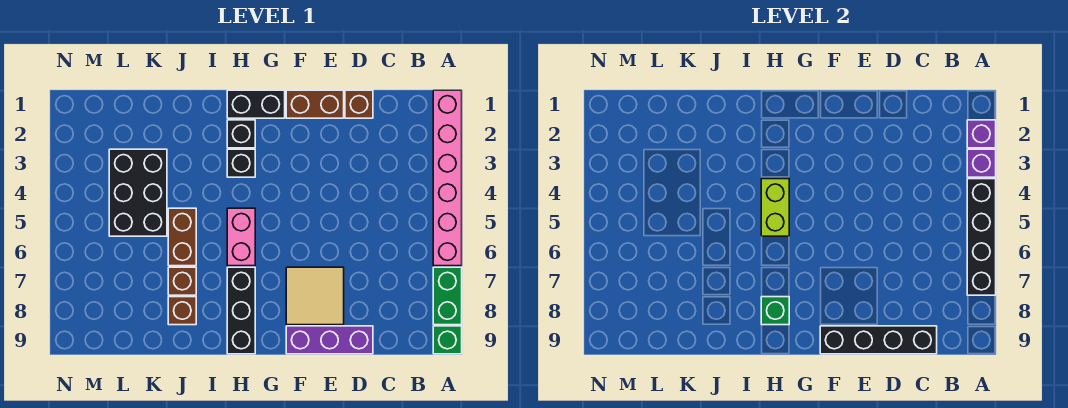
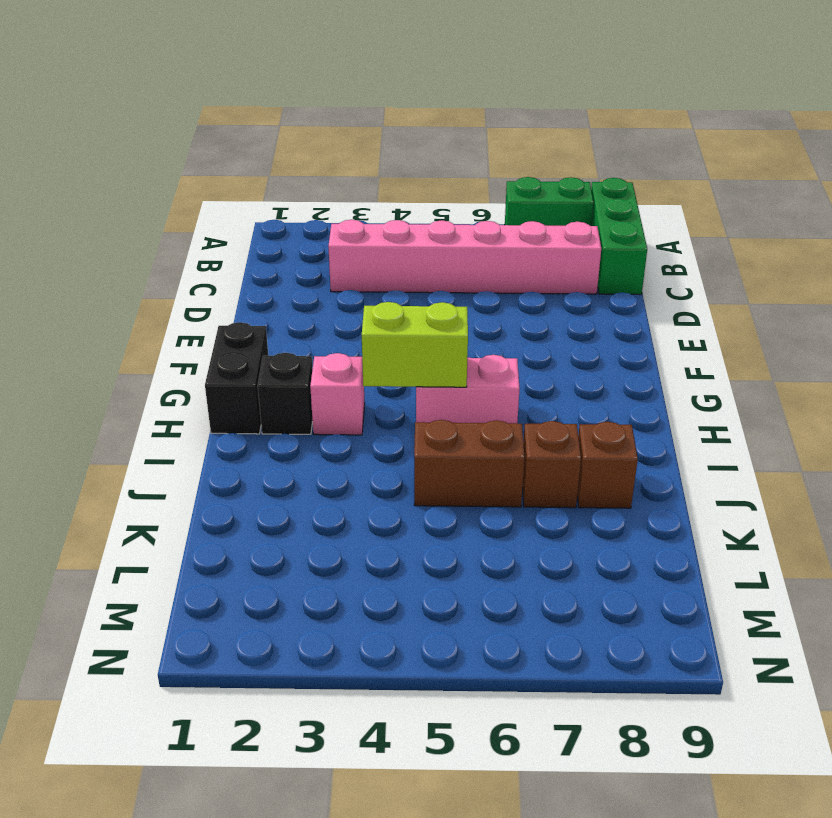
green 1x3 brick [591,178,647,295] -> green 1x1 brick [433,326,462,354]
pink 1x6 brick [328,220,601,294] -> pink 1x6 brick moved to [433,90,462,266]
pink 1x1 brick [310,353,365,435] -> black 1x1 brick [227,149,255,177]
none -> brown 1x1 brick [345,90,373,118]
none -> purple 1x3 brick [286,326,373,354]
none -> brown 1x2 brick [286,90,344,118]

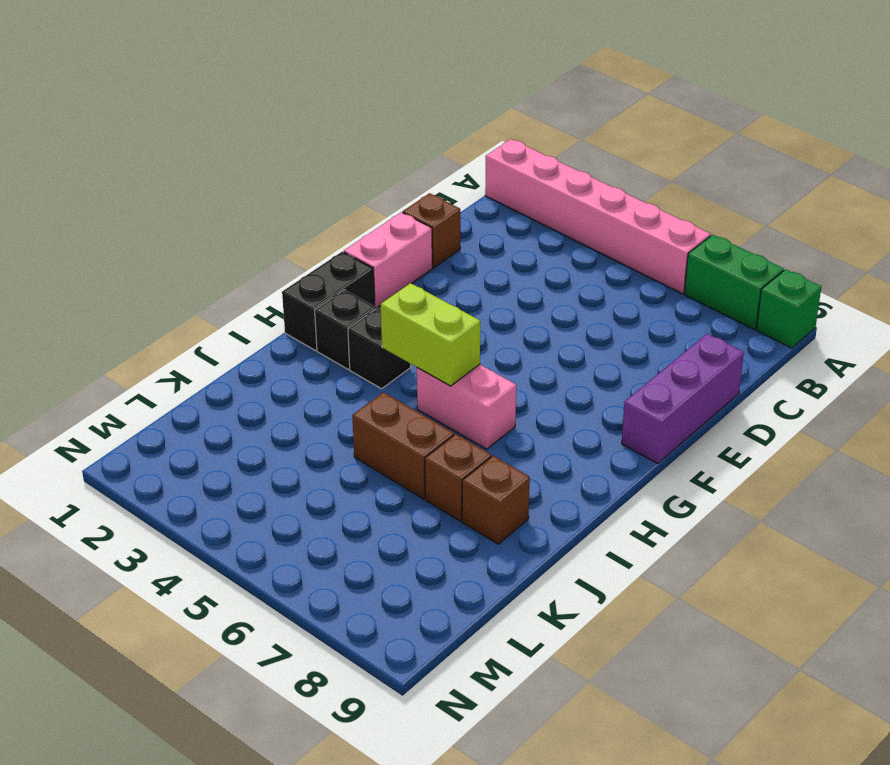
pink 1x2 brick [344,212,432,308] -> brown 1x2 brick [286,90,344,118]
none -> tan 2x2 tile [286,267,344,325]
none -> black 1x3 brick [227,267,255,354]
none -> black 2x3 brick [109,149,167,236]

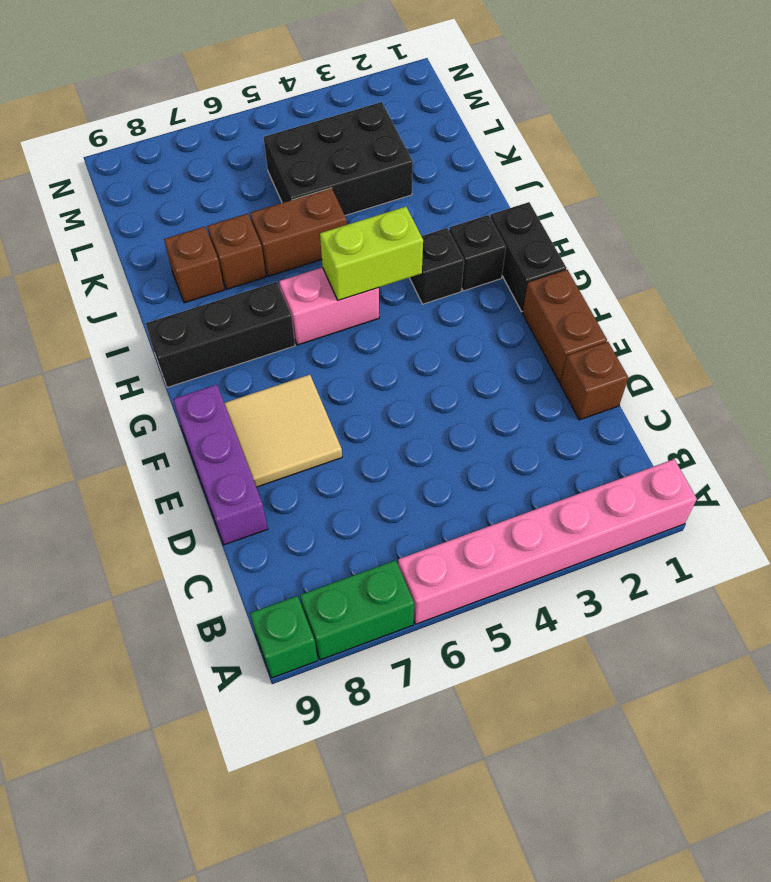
none -> purple 1x1 brick [967,120,996,148]
none -> purple 1x1 brick [967,149,996,177]
none -> black 1x4 brick [967,179,996,295]

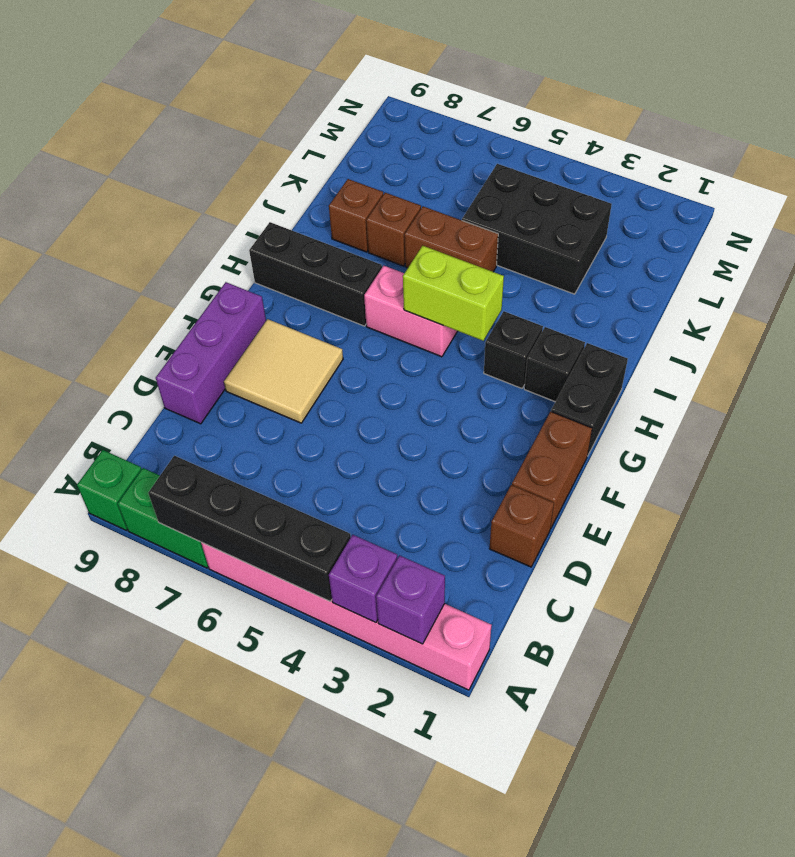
none -> black 1x4 brick [820,326,937,354]
none -> green 1x1 brick [761,297,789,325]

